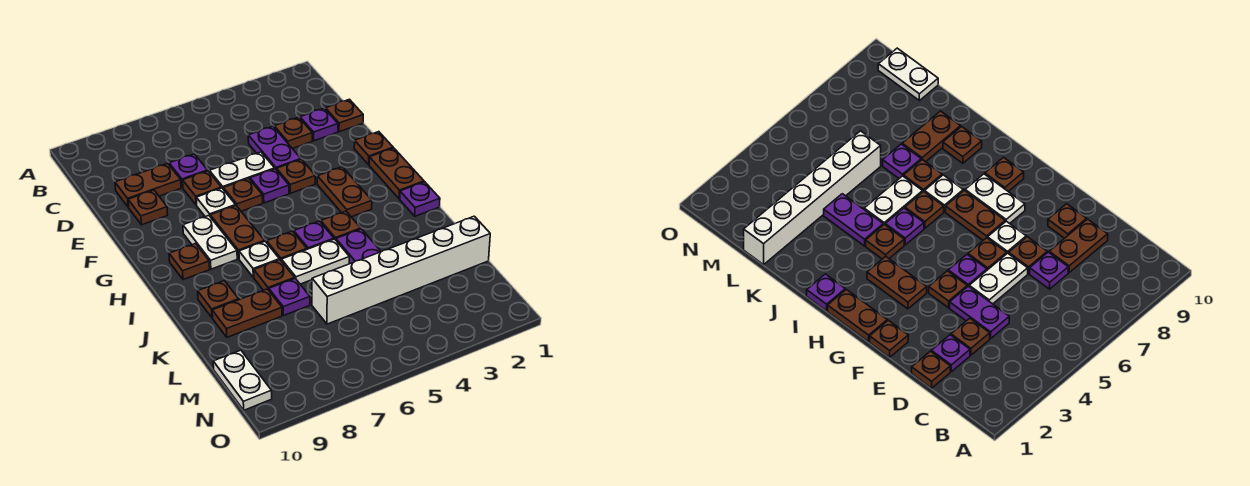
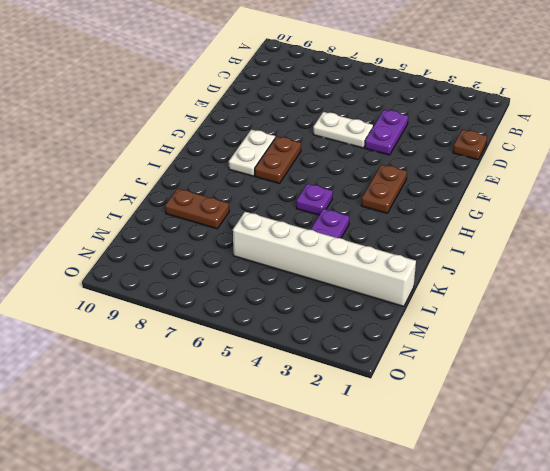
none -> purple 1x1 plate [300,108,338,141]
none -> brown 1x1 plate [274,117,312,149]
none -> purple 1x1 plate [169,154,208,188]
none -> brown 1x2 plate [115,163,181,207]

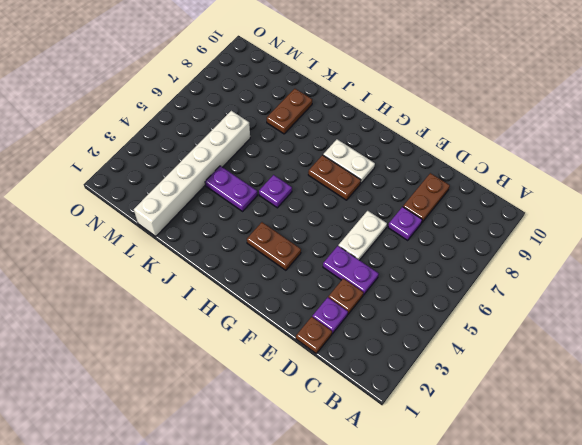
none -> brown 1x1 plate [183,171,221,205]
none -> brown 1x1 plate [128,190,168,225]
none -> brown 1x1 plate [354,132,393,164]
none -> brown 1x1 plate [277,159,315,193]

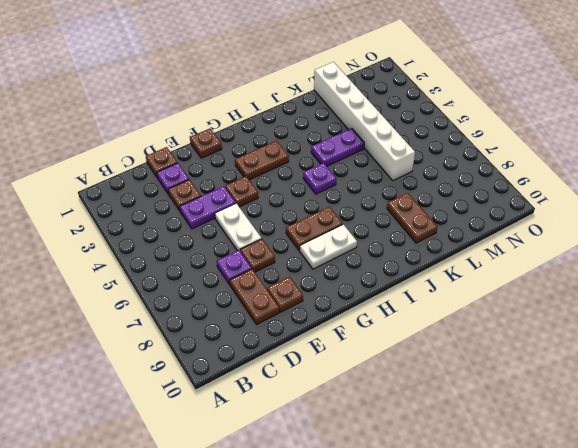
none -> purple 1x1 plate [250,169,289,203]
none -> brown 1x1 plate [223,178,263,211]
none -> white 1x1 plate [196,188,236,217]
none -> brown 1x2 plate [369,148,424,199]

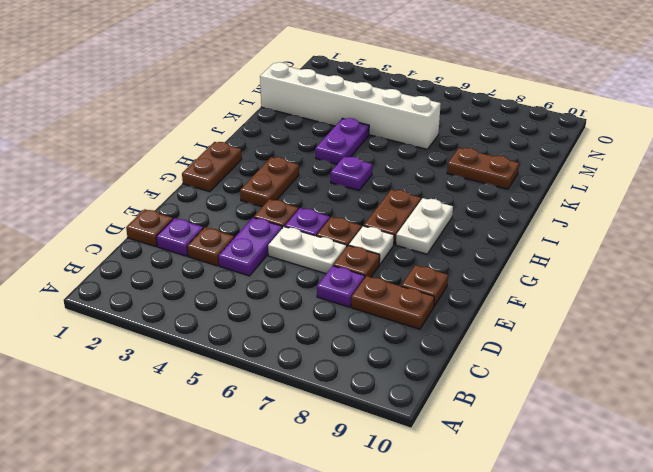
none -> brown 1x1 plate [354,132,393,164]
none -> brown 1x1 plate [169,244,210,280]
none -> purple 1x1 plate [400,182,440,216]
none -> brown 1x1 plate [321,211,361,240]

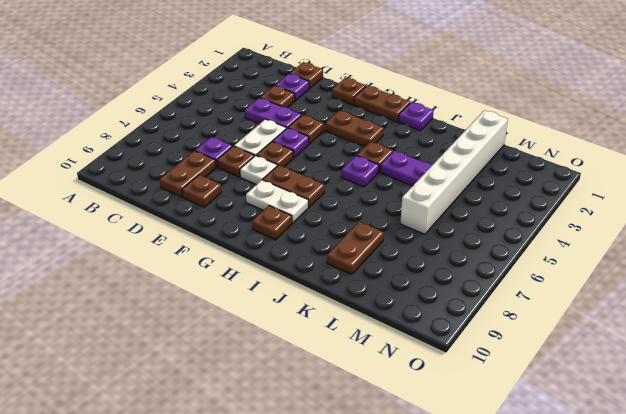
none -> brown 1x1 plate [267,231,307,260]
none -> white 1x1 plate [239,241,279,277]
none -> white 1x2 plate [281,239,349,284]
none -> brown 1x1 plate [254,260,295,290]

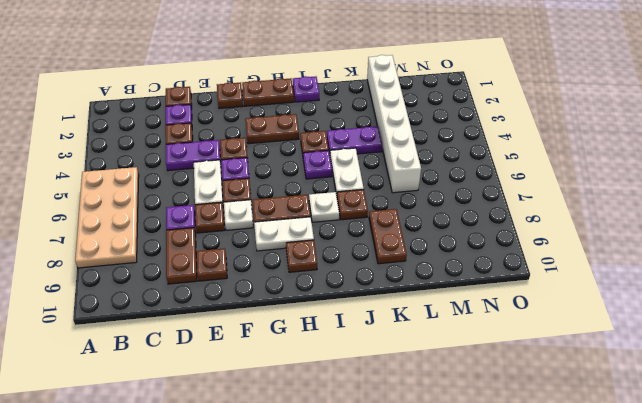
tan 2x4 plate [75,167,139,268] -> none
none -> brown 1x1 plate [267,231,307,260]
none -> brown 1x1 plate [198,281,239,318]
none -> purple 1x1 plate [269,279,310,316]
none -> white 1x2 plate [213,350,272,410]

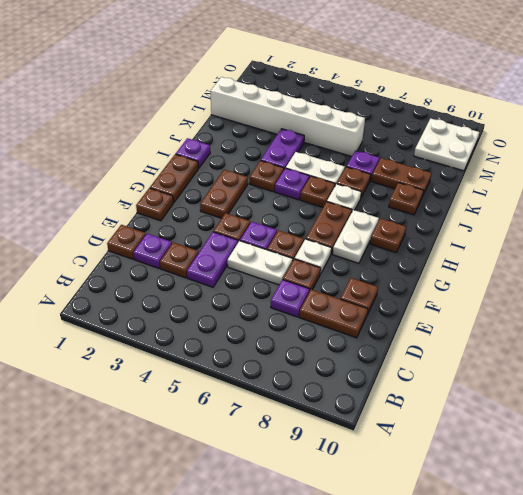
white 2x2 plate [414,118,479,171] -> white 1x2 plate [213,350,272,410]

